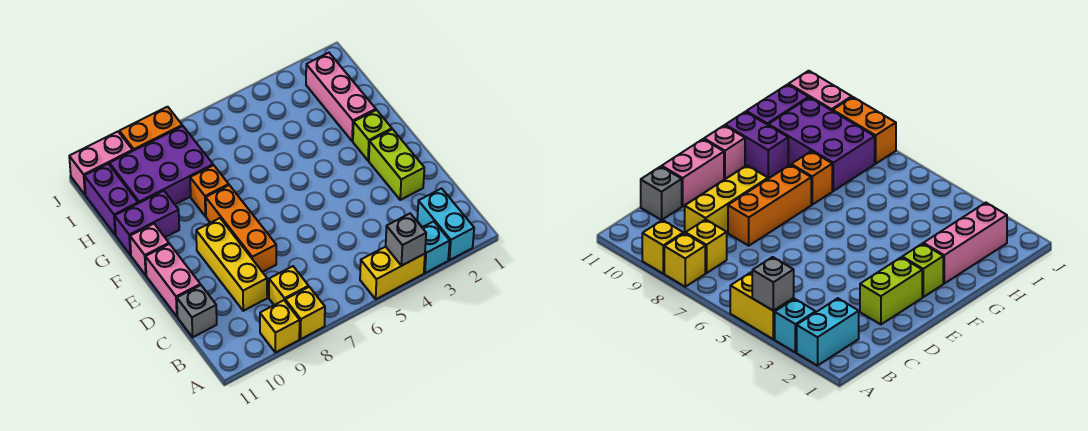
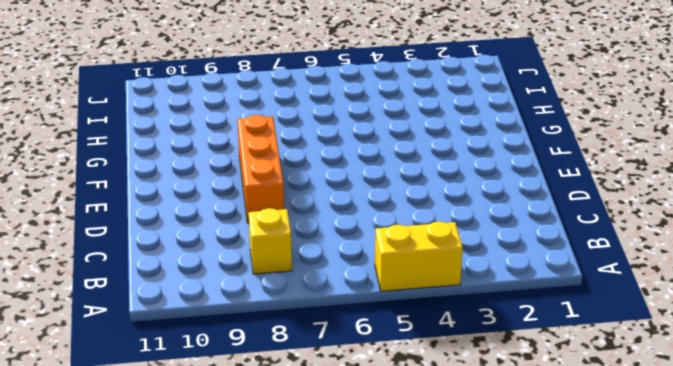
none -> cyan 1x2 brick [417,188,474,260]
none -> cyan 1x1 brick [422,221,450,273]
none -> yellow 1x1 brick [285,287,325,339]

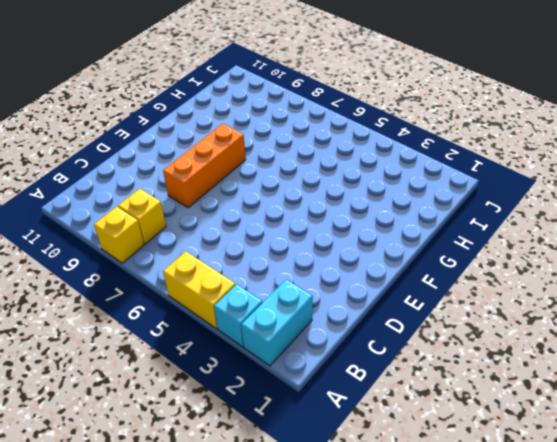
none -> yellow 1x1 brick [260,300,300,353]
none -> yellow 1x3 brick [196,218,267,311]
none -> grey 1x1 brick [177,285,217,337]

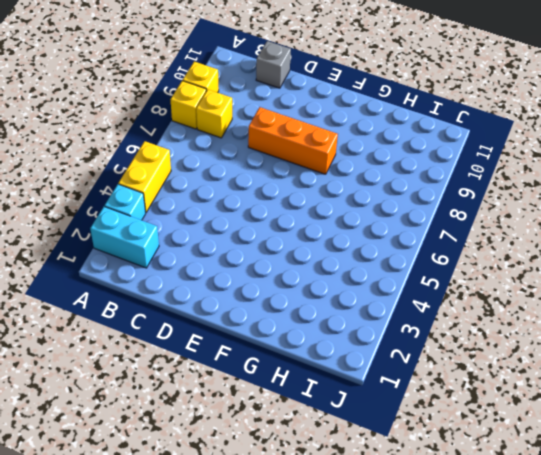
none -> yellow 1x3 brick [196,218,267,311]
none -> lime 1x2 brick [369,129,424,200]
none -> pink 1x2 brick [146,244,200,316]

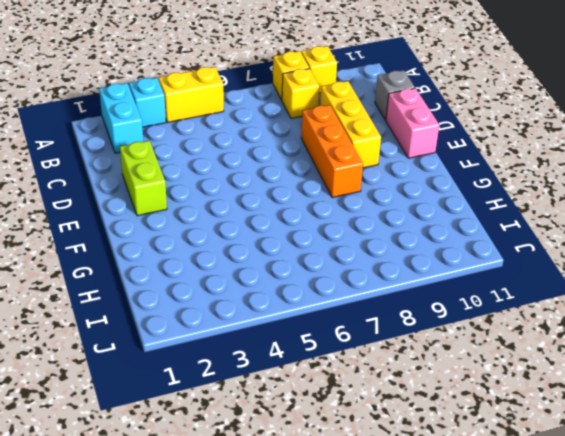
none -> lime 1x1 brick [353,110,392,161]
none -> pink 1x1 brick [130,224,169,275]
none -> pink 1x3 brick [306,53,376,141]

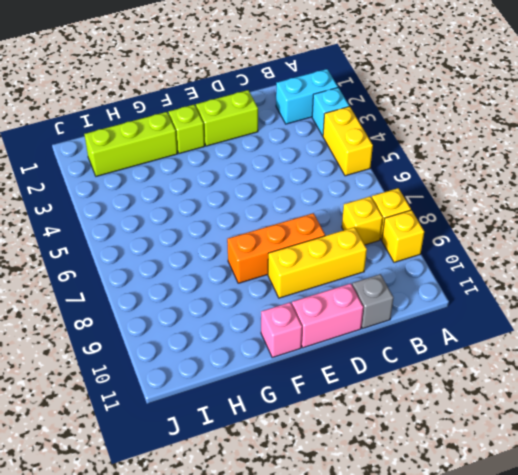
lime 1x3 brick [84,112,178,176] -> pink 1x3 brick [306,53,376,141]
none -> orange 1x1 brick [190,165,229,217]
none -> purple 1x2 brick [115,191,179,255]
none -> purple 2x3 brick [109,126,213,204]

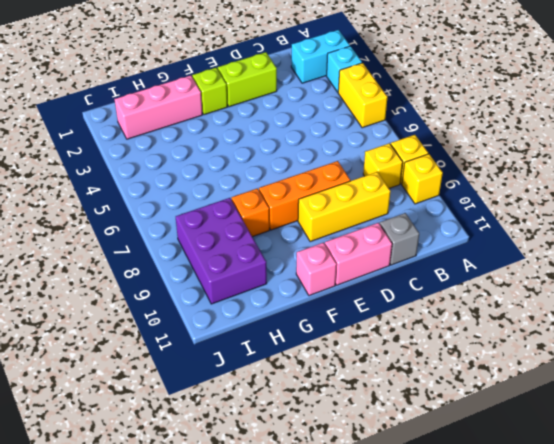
none -> purple 1x2 brick [115,191,179,255]
none -> purple 1x2 brick [84,164,138,235]
none -> orange 1x2 brick [119,107,182,151]

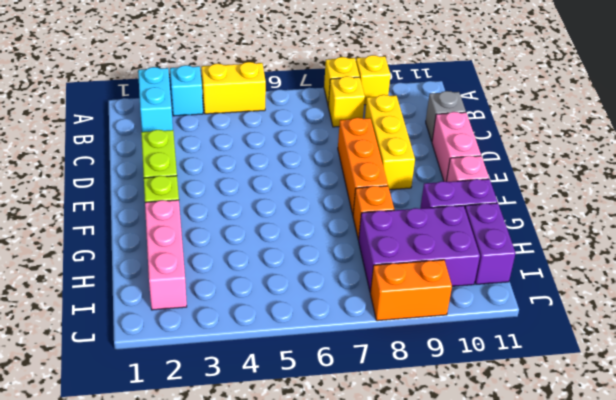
none -> pink 1x2 brick [69,132,133,195]
none -> grey 1x1 brick [386,214,426,266]

